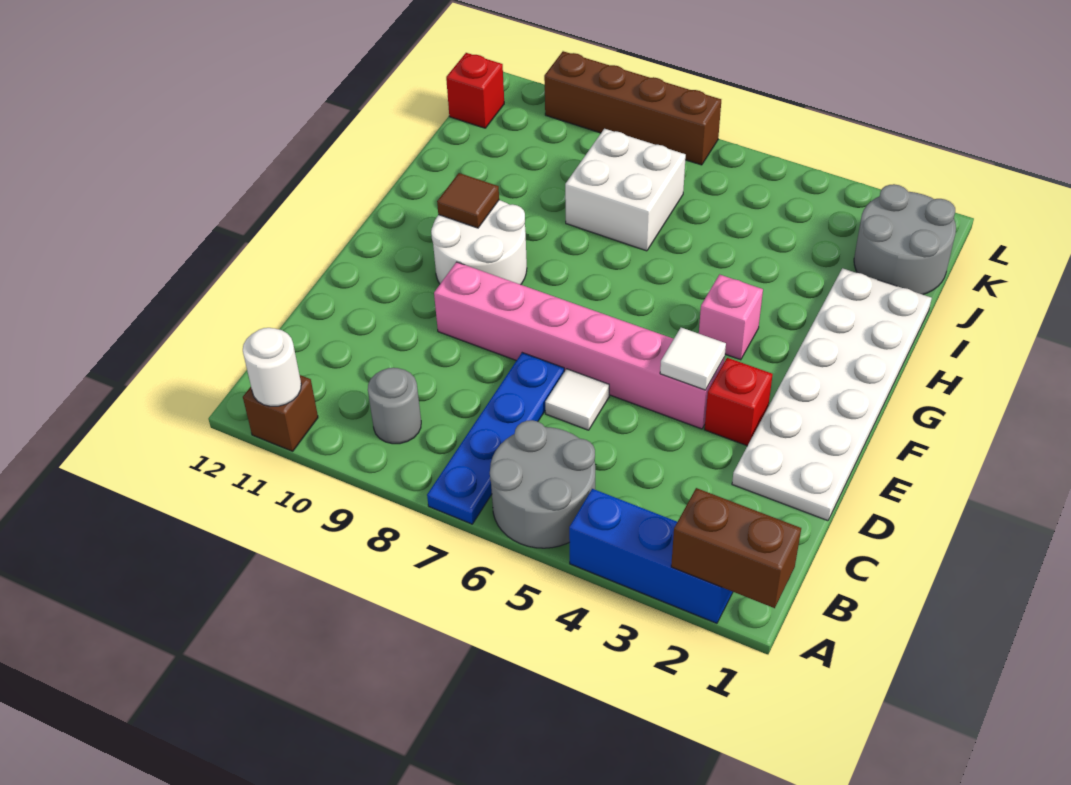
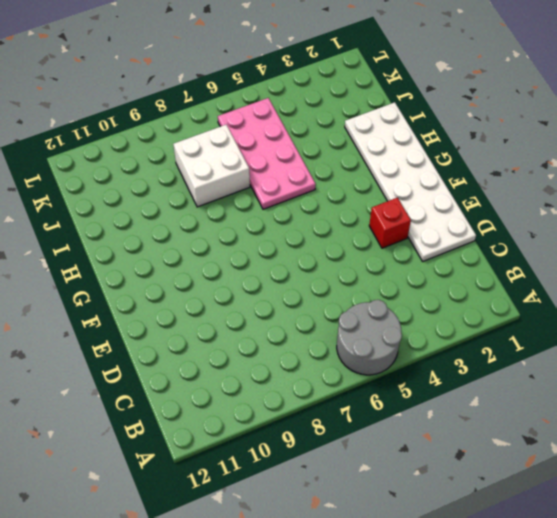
pink 2x4 plate [218,98,316,209] -> none
none -> blue 1x3 brick [569,489,733,623]
none -> blue 1x4 plate [427,353,564,524]
none -> brown 1x1 brick [243,375,318,451]

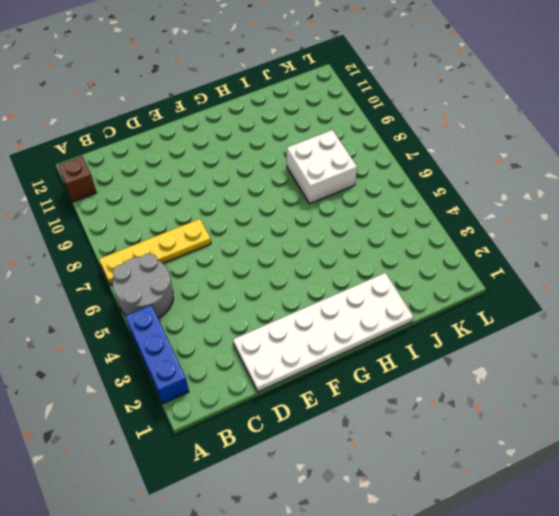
yellow 1x4 plate [99,219,211,285] -> blue 1x4 plate [427,353,564,524]
none -> grey 1x1 round brick [368,368,421,444]
none -> white 1x1 tile [545,369,609,430]
none -> red 1x1 brick [704,358,773,446]

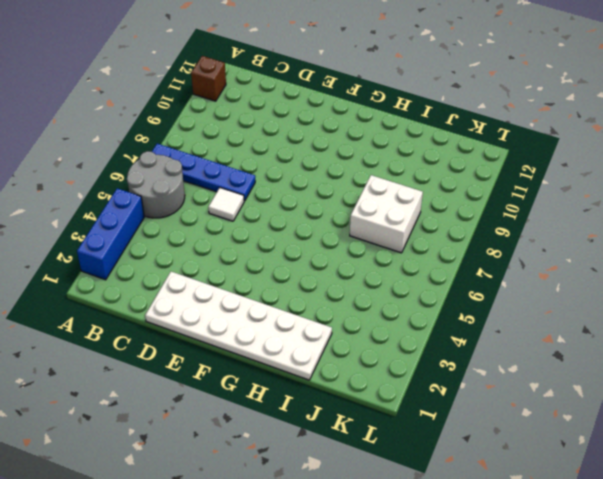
none -> grey 1x1 round brick [368,368,421,444]
none -> red 1x1 brick [704,358,773,446]
none -> pink 1x6 brick [434,262,725,429]

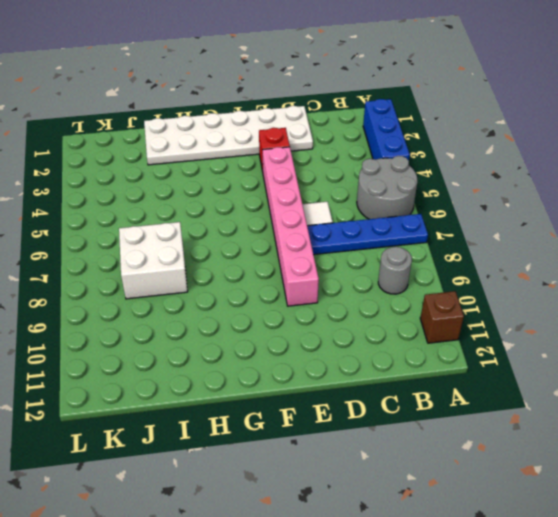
none -> white 2x2 round brick [431,200,527,285]
none -> pink 1x1 brick [699,274,763,360]
none -> grey 2x2 round brick [854,184,956,295]

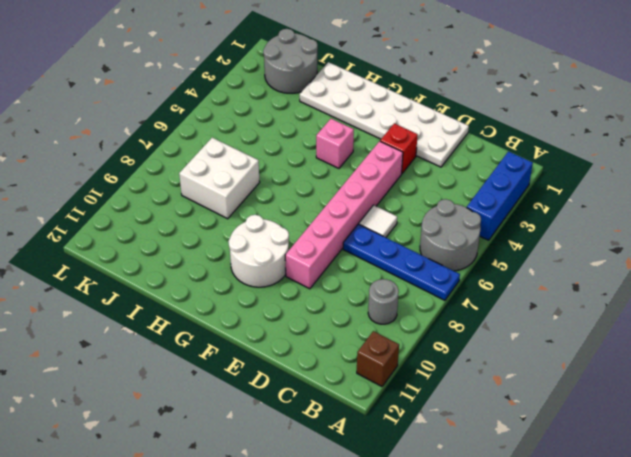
none -> red 1x1 brick [446,53,504,128]
none -> brown 1x4 brick [544,51,721,165]
none -> brown 1x2 brick [671,488,801,608]

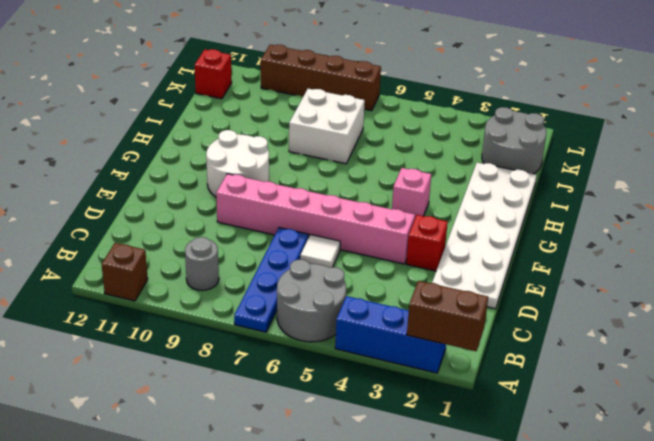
none -> white 1x1 round brick [243,328,301,406]
none -> white 1x1 tile [660,328,726,390]
none -> brown 1x1 tile [437,173,499,228]

